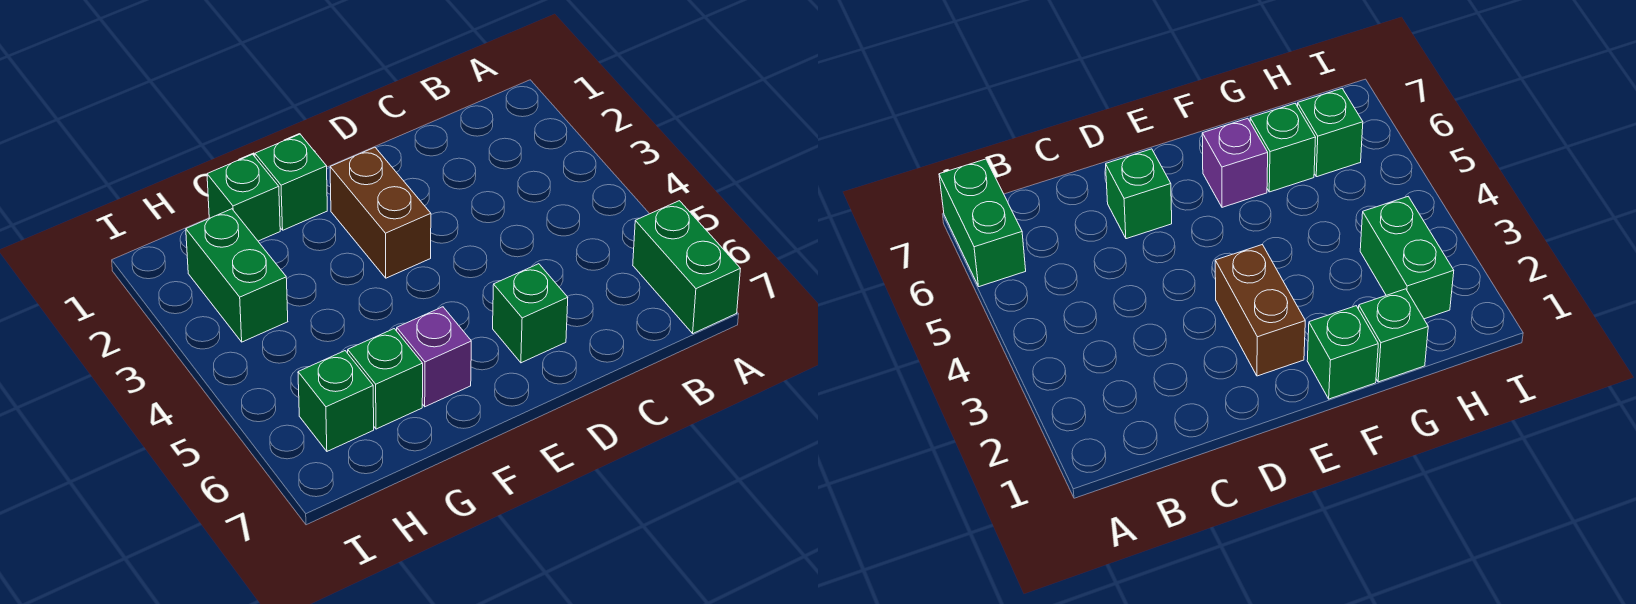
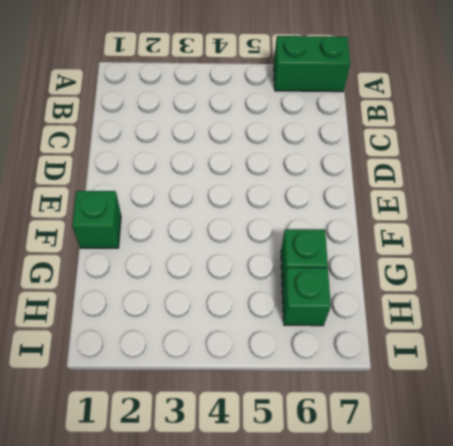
none -> green 1x1 brick [493,264,568,363]
none -> brown 1x2 brick [330,147,431,278]

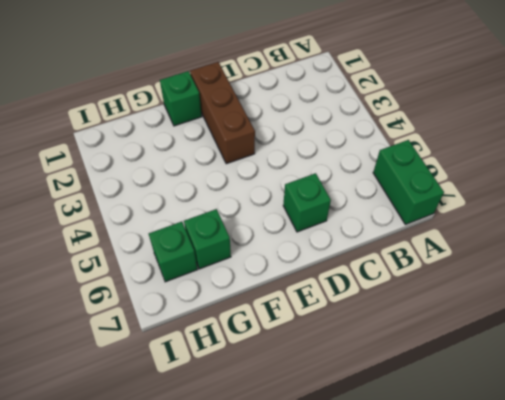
brown 1x3 brick [190,62,255,164] -> brown 1x2 brick [330,147,431,278]
none -> purple 1x1 brick [397,307,471,407]
none -> green 1x1 brick [207,154,280,241]

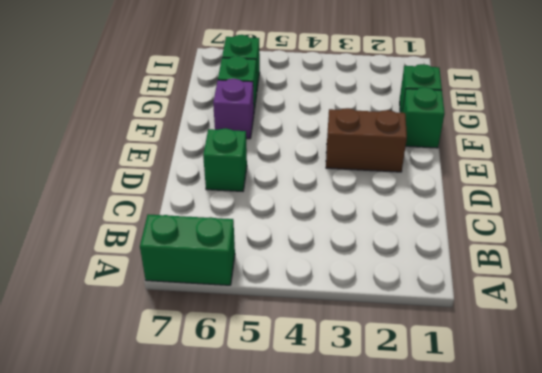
none -> green 1x2 brick [186,209,288,342]

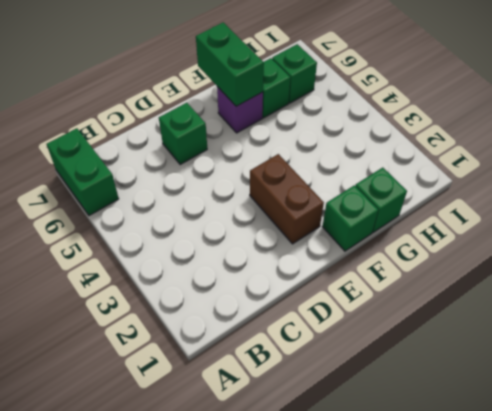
green 1x2 brick [196,22,264,106] -> green 1x2 brick moved to [186,209,288,342]

